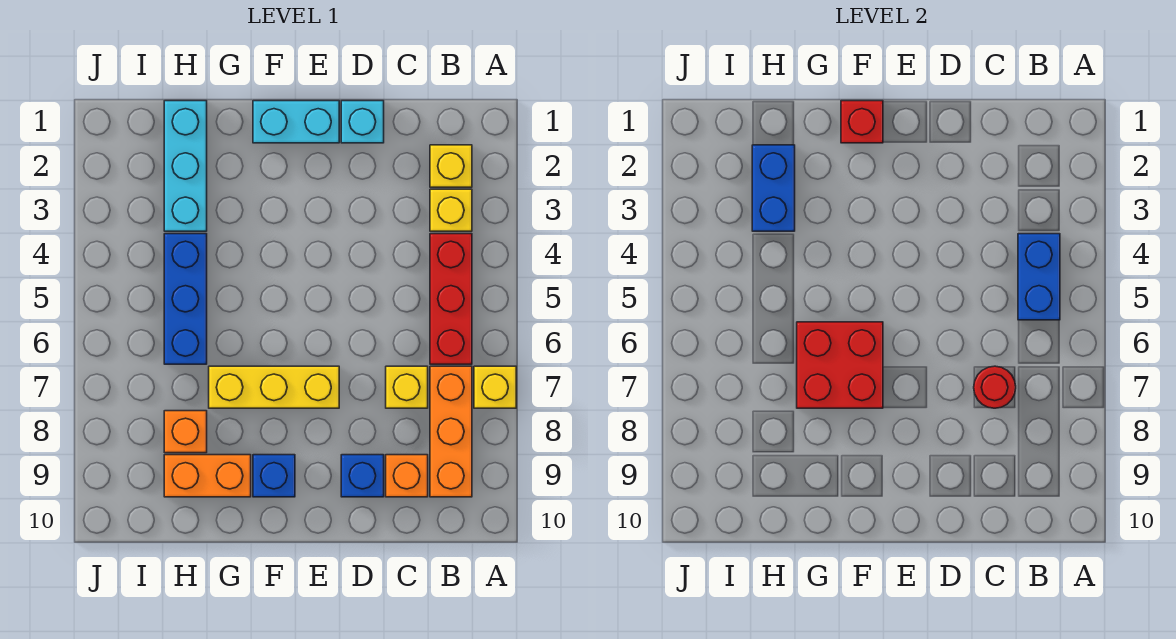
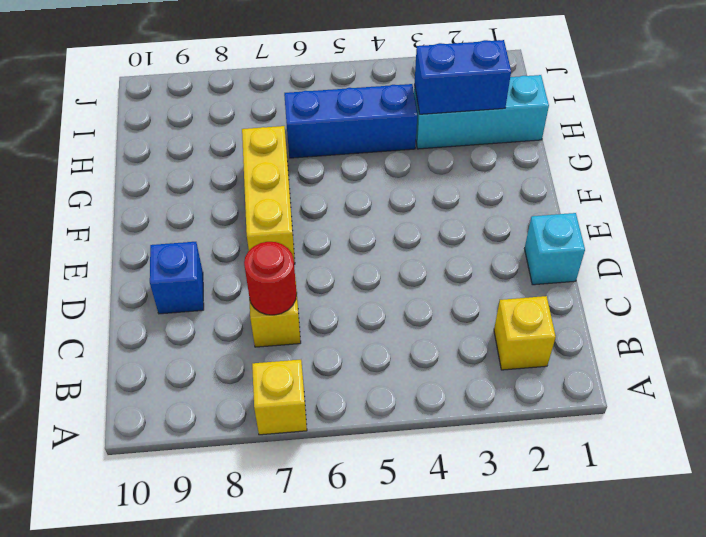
none -> yellow 1x1 brick [430,189,472,231]
none -> red 1x3 brick [430,234,472,364]
none -> orange 1x3 brick [430,366,472,497]

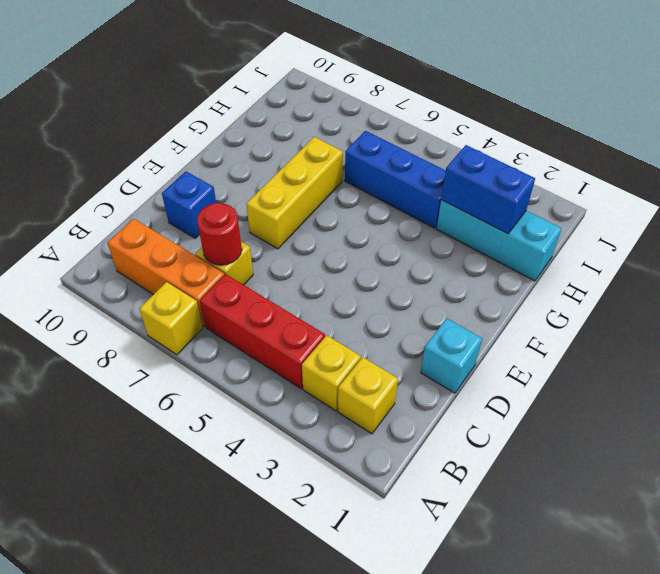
none -> orange 1x1 brick [386,455,428,497]
none -> cyan 1x2 brick [253,101,339,143]
none -> blue 1x1 brick [253,455,295,497]

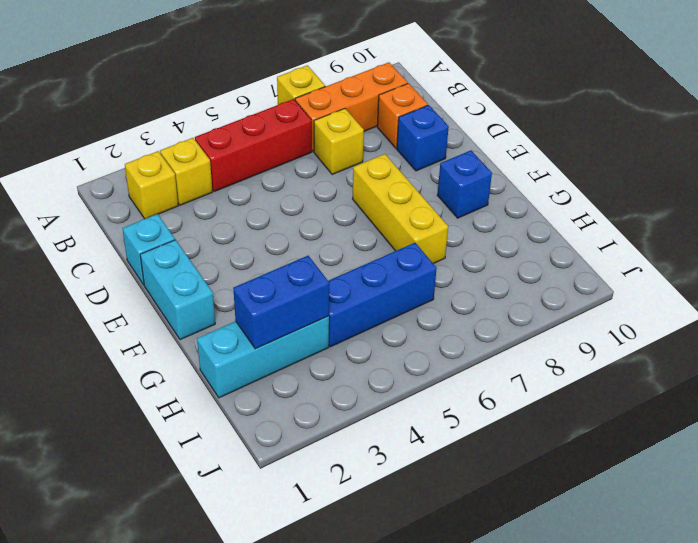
none -> orange 1x2 brick [164,455,251,497]
none -> orange 1x1 brick [164,411,207,453]
none -> blue 1x2 brick [1018,234,1060,320]

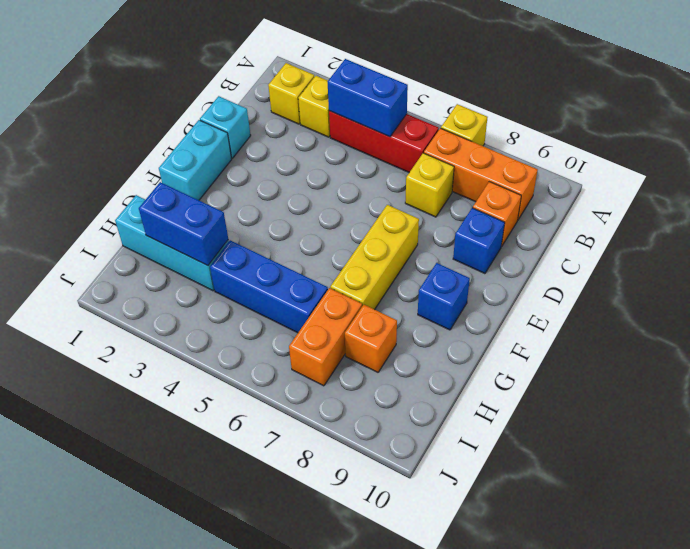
orange 1x2 brick [289,288,362,386] -> orange 1x2 brick moved to [164,455,251,497]
none -> red 1x1 round brick [974,366,1016,408]
none -> red 1x1 brick [841,101,883,143]
none -> red 2x2 brick [797,322,883,408]

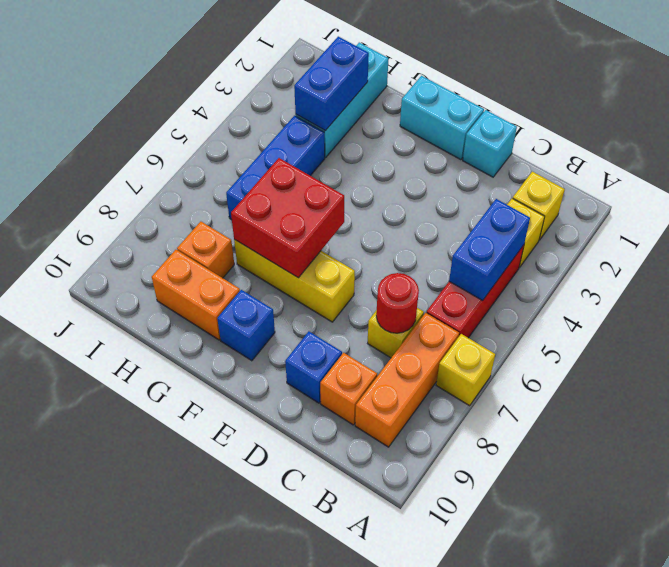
none -> red 1x1 brick [841,101,883,143]

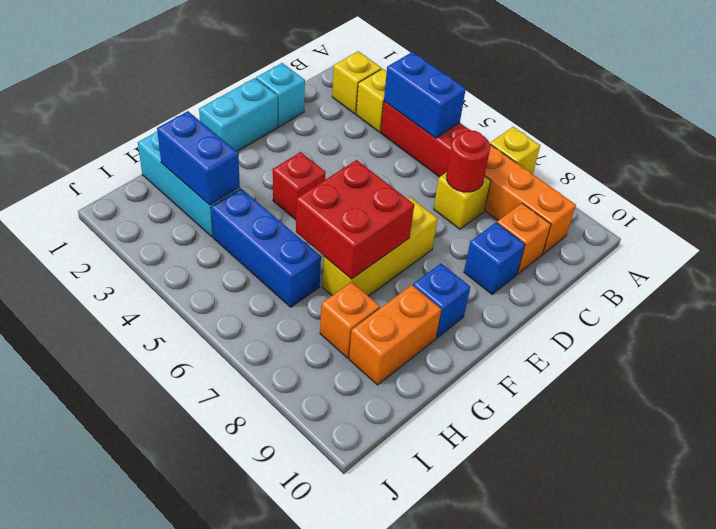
red 1x1 brick [273,152,326,220] -> red 1x1 brick moved to [841,101,883,143]

